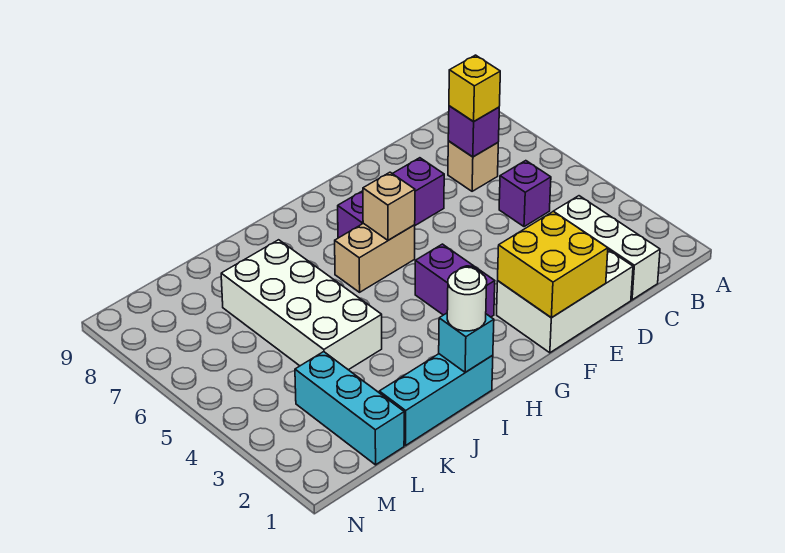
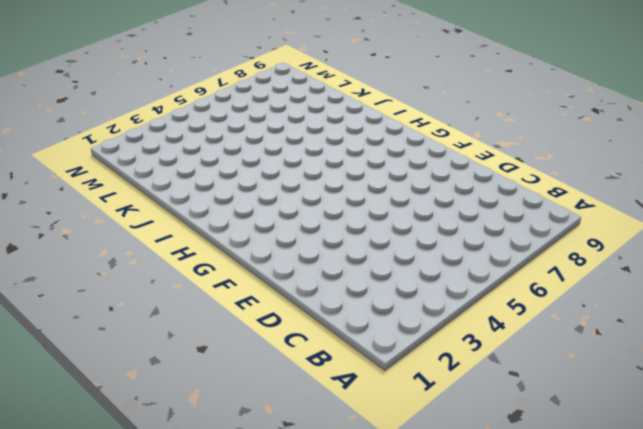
none -> white 1x3 brick [554,196,660,300]
none -> purple 1x1 brick [499,161,551,227]
none -> tan 1x1 brick [448,141,498,191]

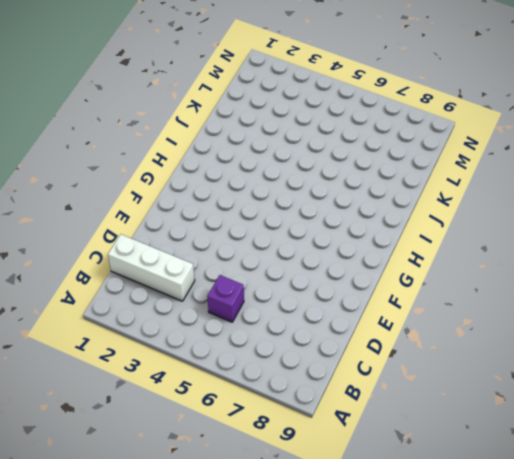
none -> tan 1x1 brick [448,141,498,191]
none -> white 2x3 brick [497,250,633,353]
none -> purple 1x3 brick [338,158,444,238]

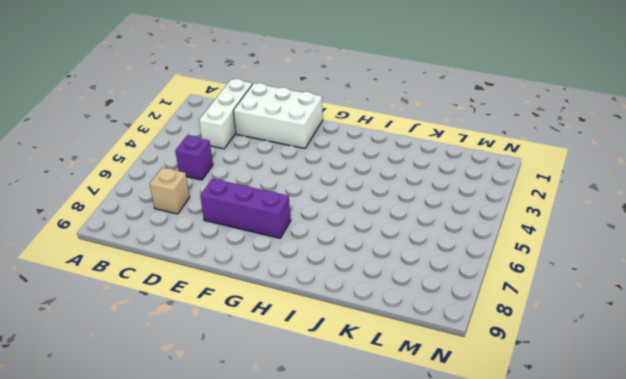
none -> purple 1x2 brick [415,244,495,317]
none -> tan 1x2 brick [335,223,415,292]
none -> cyan 1x3 brick [379,354,493,445]

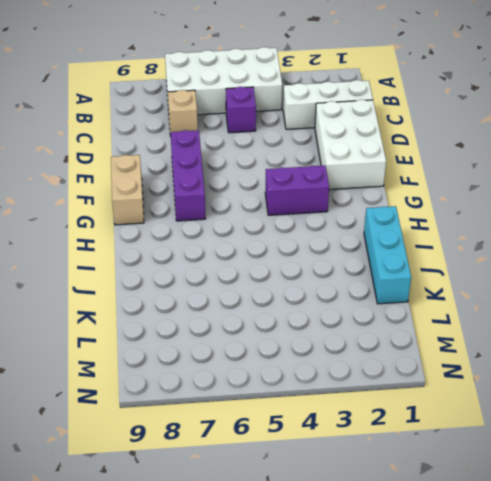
white 2x4 brick [165,47,282,115] -> white 2x4 brick moved to [221,240,382,370]
tan 1x2 brick [111,155,144,225] -> tan 1x2 brick moved to [335,223,415,292]
none -> cyan 1x3 brick [295,352,404,465]
none -> purple 1x1 brick [448,106,499,157]
none -> yellow 2x2 brick [498,211,608,318]

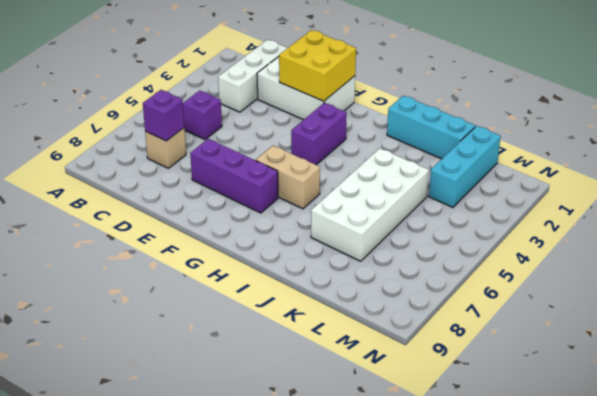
none -> tan 1x1 brick [363,172,415,240]
none -> cyan 1x1 brick [439,313,494,372]
none -> yellow 1x1 brick [449,55,500,122]

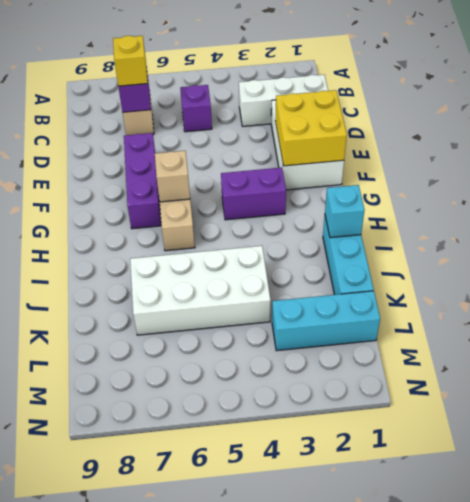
none -> white 1x1 round brick [447,267,487,331]

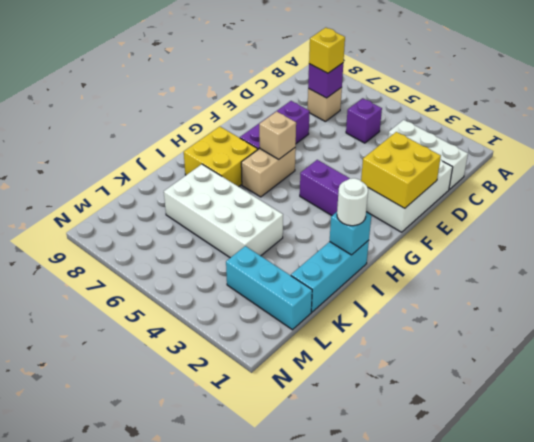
yellow 2x2 brick [184,126,258,187] -> none

